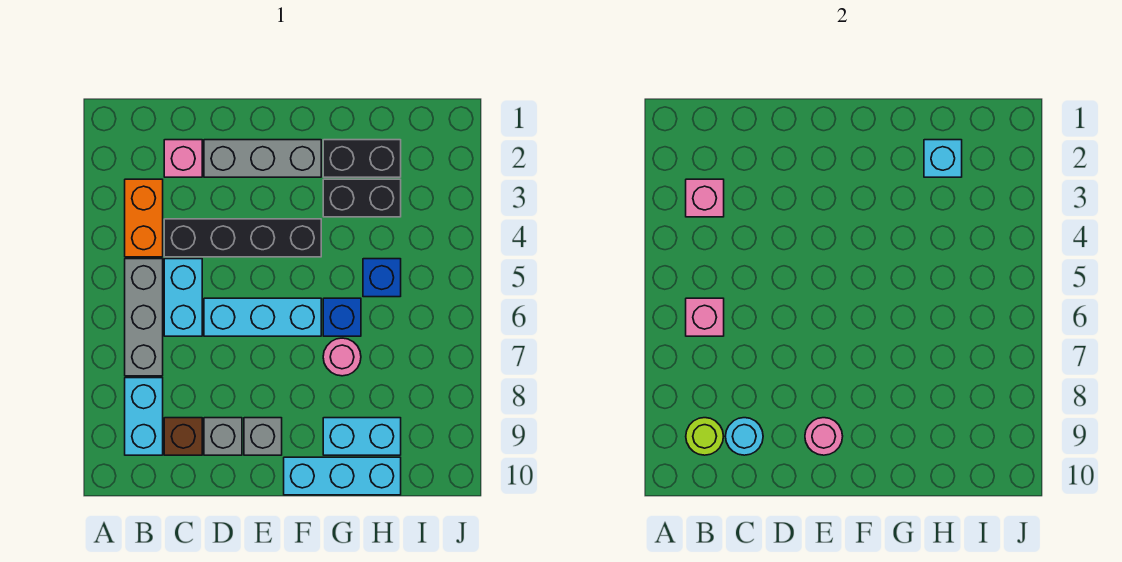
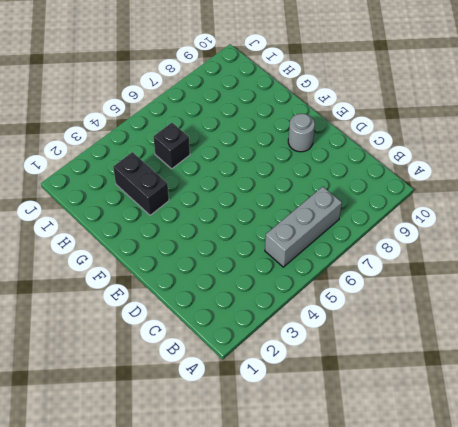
grey 1x1 round brick [288,114,315,152] -> grey 1x1 brick [244,418,282,455]
black 1x1 brick [153,123,190,169] -> blue 1x1 brick [363,259,401,297]
none -> orange 1x2 brick [125,179,163,257]
none -> cyan 1x2 brick [125,378,163,455]
none -> pink 1x1 brick [164,140,202,177]

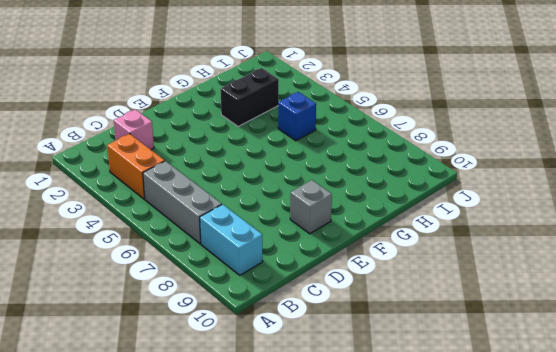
none -> black 1x4 brick [164,219,321,257]
none -> cyan 1x2 brick [164,259,202,336]
none -> brown 1x1 brick [164,418,202,455]

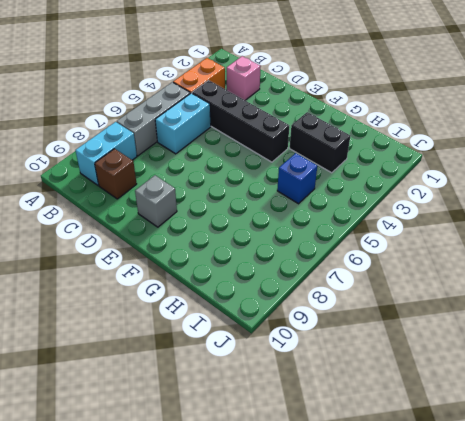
none -> grey 1x3 brick [204,140,321,177]
none -> cyan 1x3 brick [204,298,321,336]
none -> grey 1x1 brick [204,418,242,455]

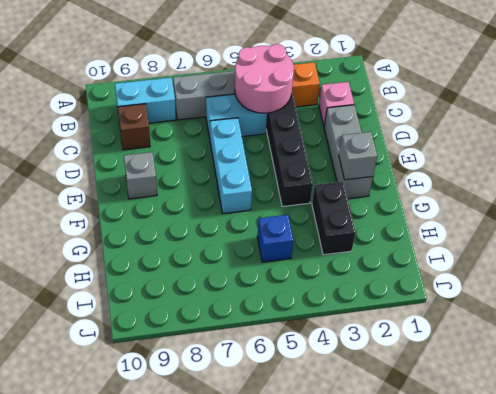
pink 2x2 round brick [235,44,294,113] -> none
grey 1x1 brick [339,132,377,180] -> grey 1x1 brick moved to [204,418,242,455]
none -> cyan 1x3 brick [284,457,401,495]
none -> black 1x2 brick [323,140,401,177]
none -> blue 1x1 brick [323,298,361,336]

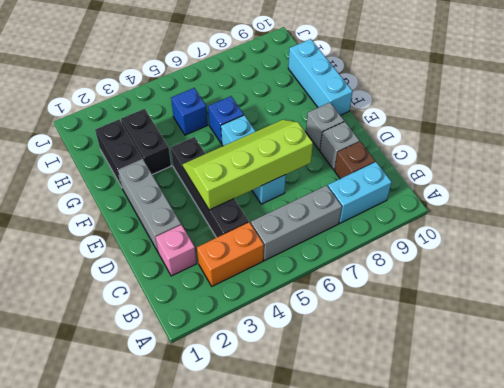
lime 2x4 slope [183,120,313,210] -> none
none -> cyan 1x2 brick [164,259,202,336]
none -> pink 1x1 round brick [323,338,361,376]
none -> cyan 1x2 brick [323,418,401,455]

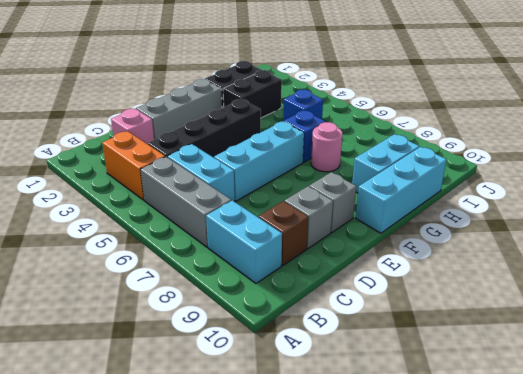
none -> pink 1x1 brick [686,179,724,217]
none -> pink 1x1 brick [686,298,724,336]
none -> lime 1x1 round brick [686,418,724,455]

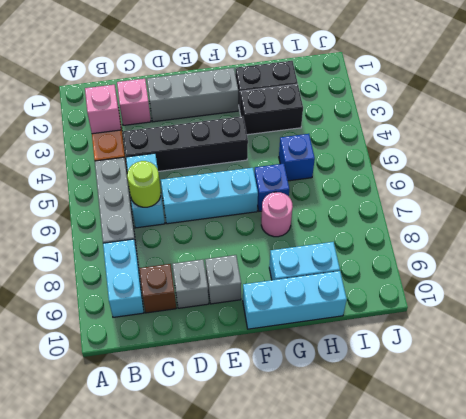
lime 1x1 round brick [127,161,161,207] -> lime 1x1 round brick moved to [686,418,724,455]
none -> pink 1x1 brick [686,298,724,336]
none -> cyan 1x1 round brick [725,418,763,455]
none -> pink 1x1 round brick [805,418,843,455]

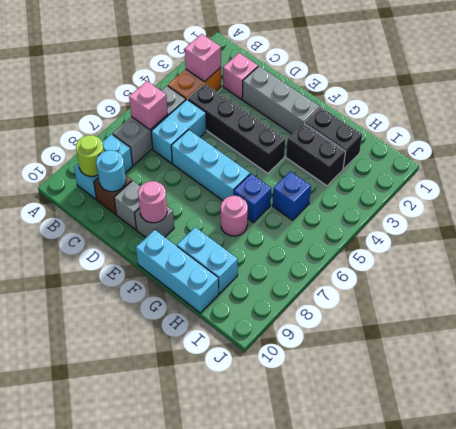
none -> cyan 1x1 brick [924,140,962,177]

